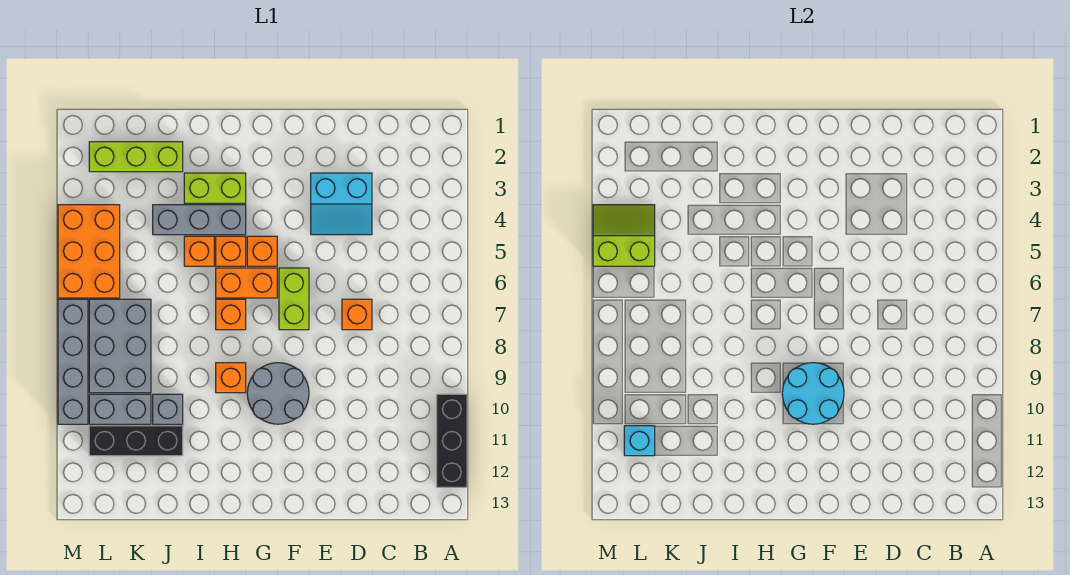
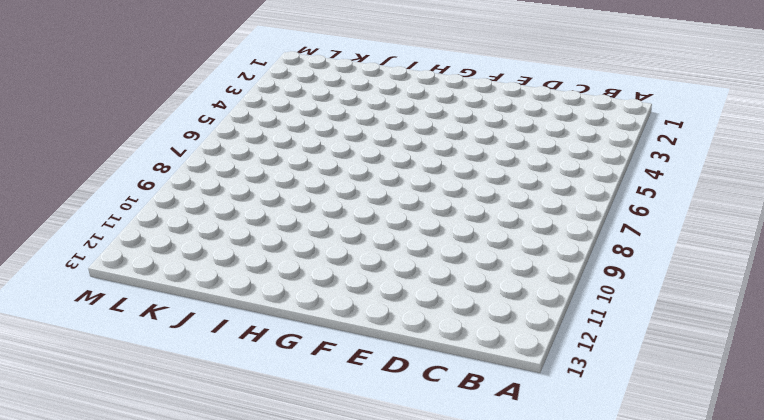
none -> black 1x3 brick [437,394,467,487]
none -> cyan 2x2 slope [311,173,372,235]
none -> orange 1x1 brick [342,299,372,330]

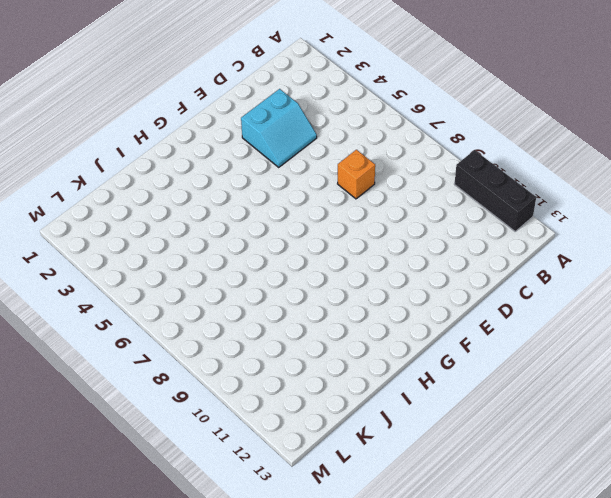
none -> lime 1x2 brick [279,268,309,330]
none -> grey 2x2 round brick [247,363,309,424]
none -> orange 1x1 brick [247,236,277,266]

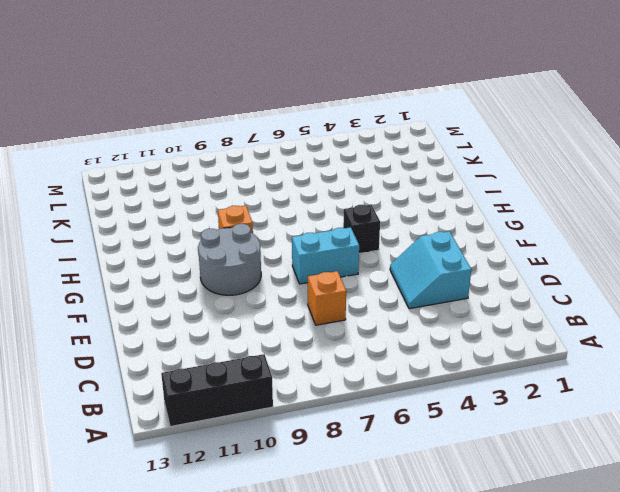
cyan 1x2 brick [292,227,359,284] -> lime 1x2 brick [279,268,309,330]
black 1x1 brick [343,205,380,253] -> orange 1x1 brick [247,236,277,266]
none -> orange 1x2 brick [216,268,277,298]
none -> lime 1x2 brick [184,173,246,203]
none -> grey 1x3 brick [153,205,246,235]

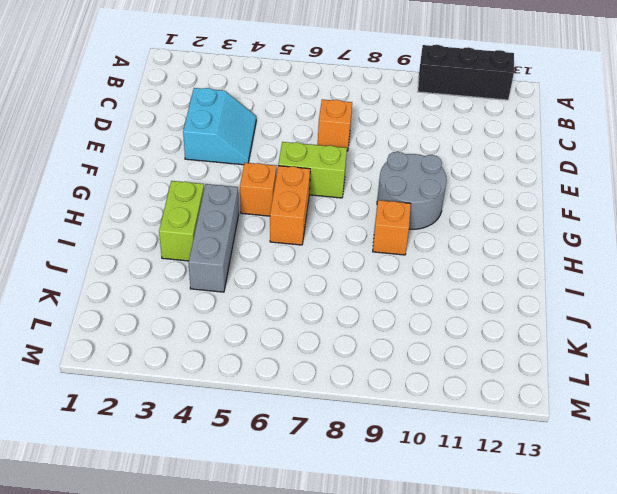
none -> orange 1x1 brick [216,236,246,266]
none -> orange 1x1 brick [216,299,246,330]
none -> orange 1x1 brick [184,236,214,266]

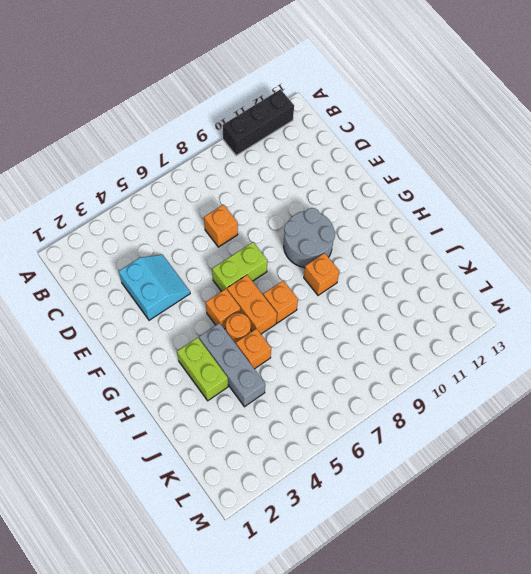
orange 1x1 round brick [226,313,251,344] -> orange 1x1 brick [216,236,246,266]
none -> lime 1x3 brick [89,142,183,172]
none -> grey 1x1 brick [153,394,183,424]
none -> black 1x3 brick [89,426,183,456]

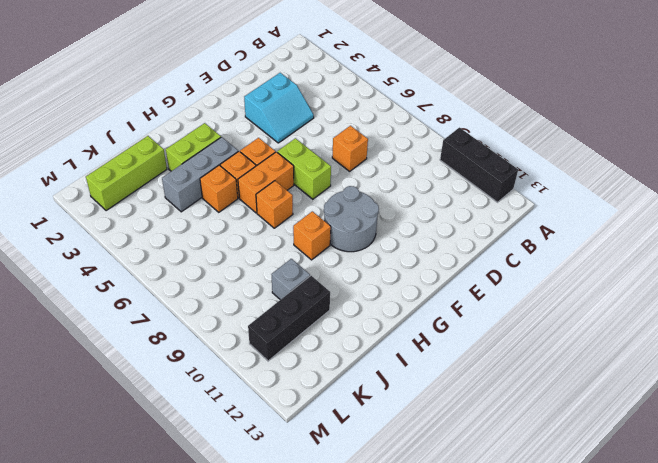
none -> grey 2x3 brick [89,299,151,393]
none -> grey 1x2 brick [89,394,151,424]
none -> orange 2x3 brick [58,205,120,298]

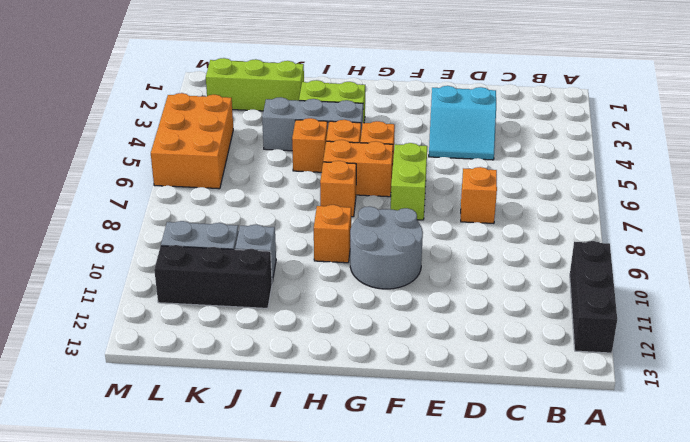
none -> grey 2x3 brick [89,299,151,393]
none -> grey 1x4 brick [58,299,88,424]
none -> cyan 2x2 round brick [782,363,844,424]

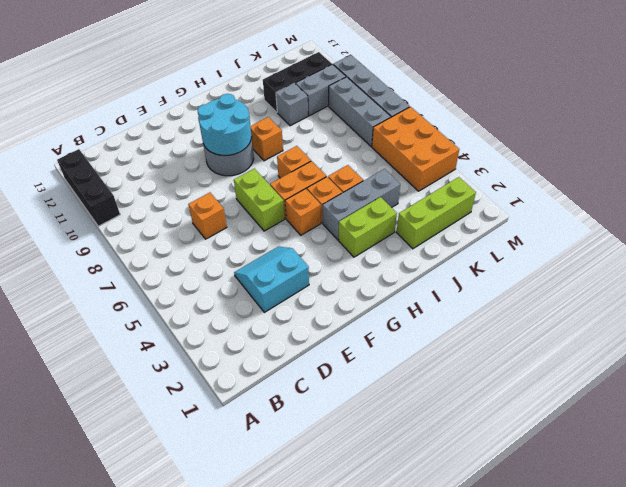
grey 1x3 brick [329,77,391,146] -> grey 2x3 brick [89,299,151,393]
none -> lime 2x2 slope [593,205,655,266]
none -> cyan 1x1 brick [624,426,655,456]

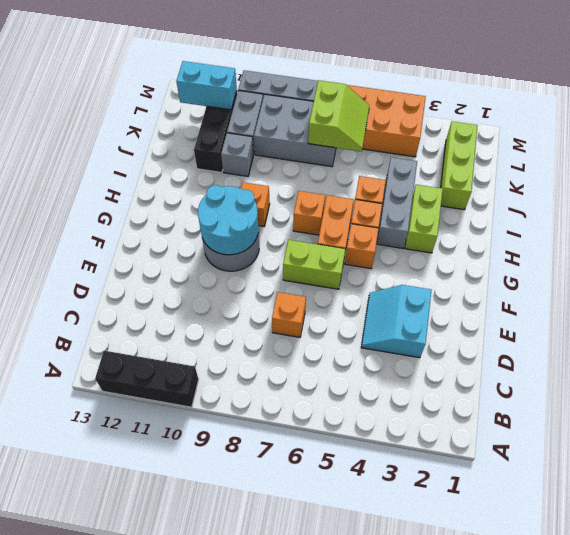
lime 2x2 slope [308,80,370,152] -> lime 2x2 slope moved to [593,205,655,266]
cyan 1x2 brick [176,61,237,110] -> cyan 1x1 brick [624,426,655,456]

